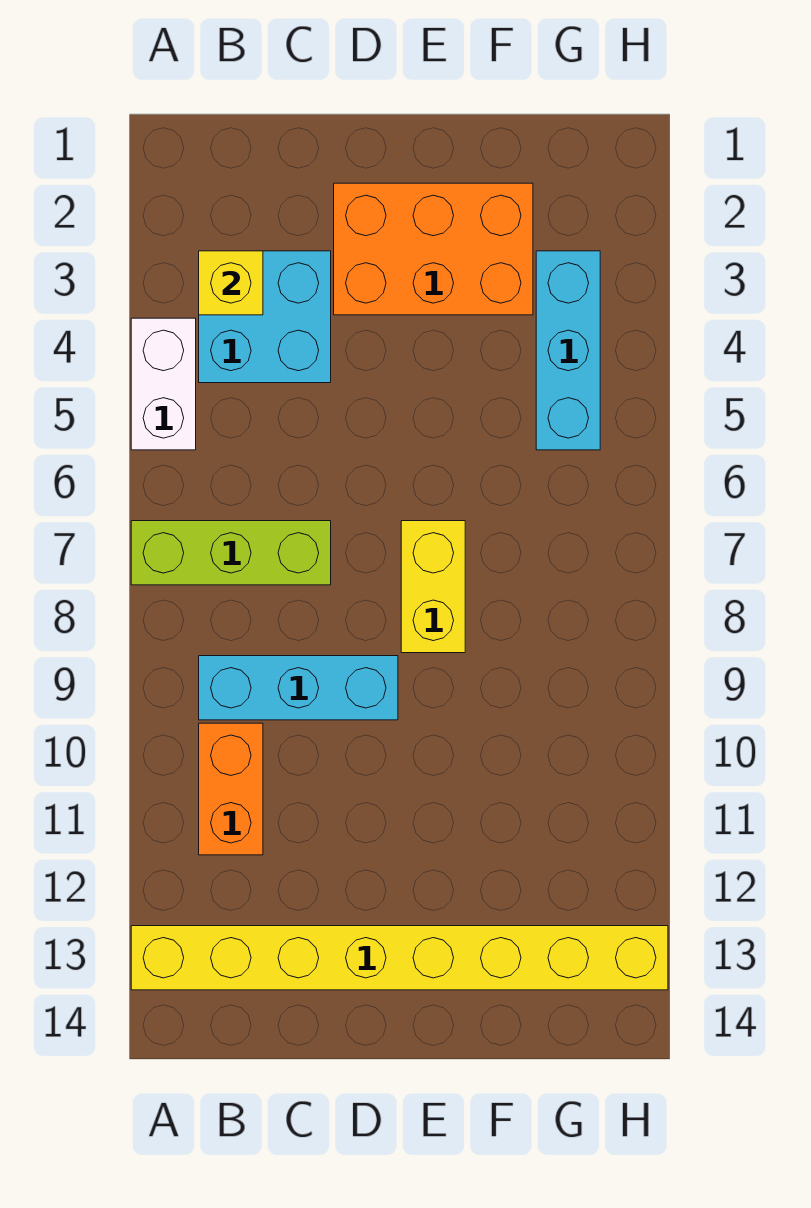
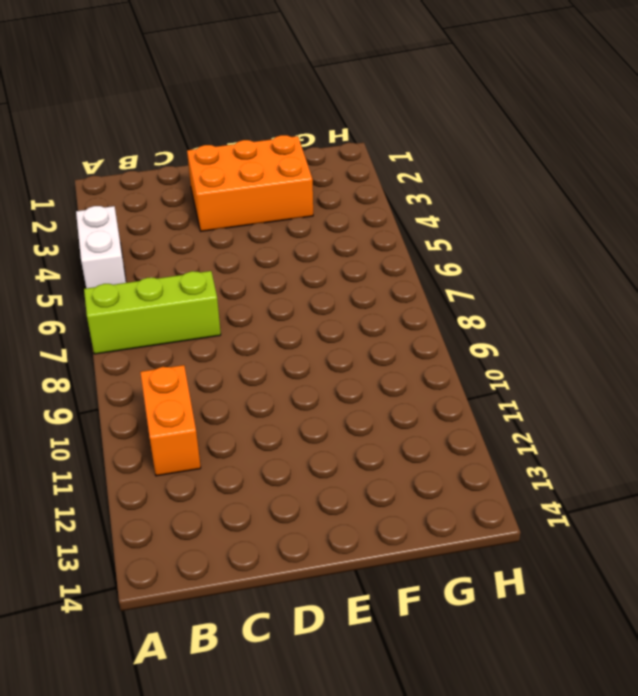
none -> yellow 1x8 brick [131,926,668,990]
none -> cyan 2x2 brick [199,251,331,383]

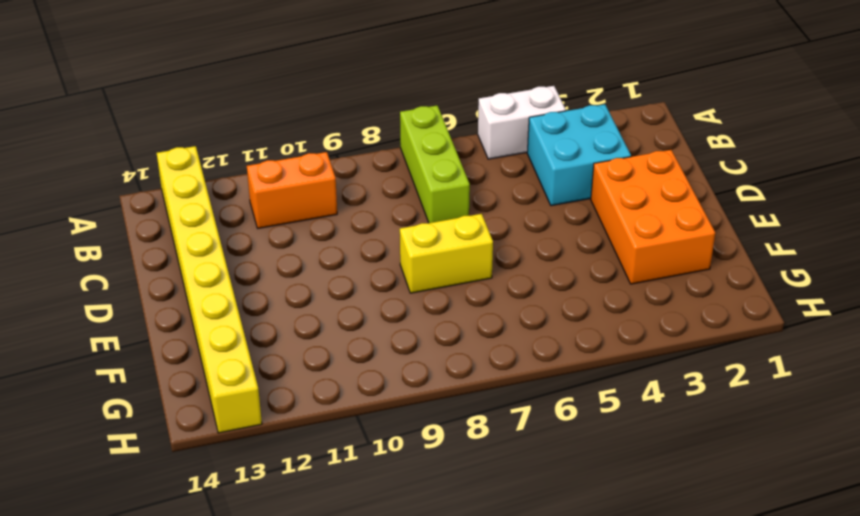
none -> cyan 1x3 brick [199,656,398,720]
none -> cyan 1x3 brick [536,251,600,450]

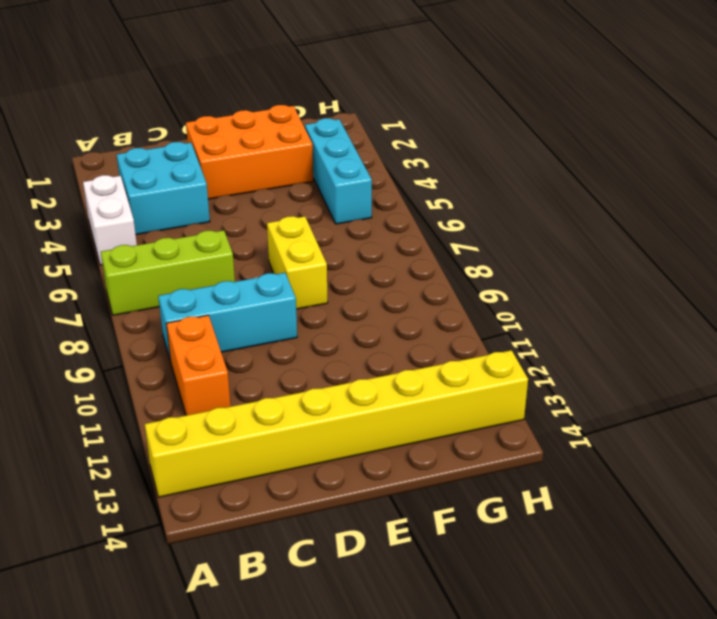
none -> yellow 1x1 brick [199,251,263,315]

